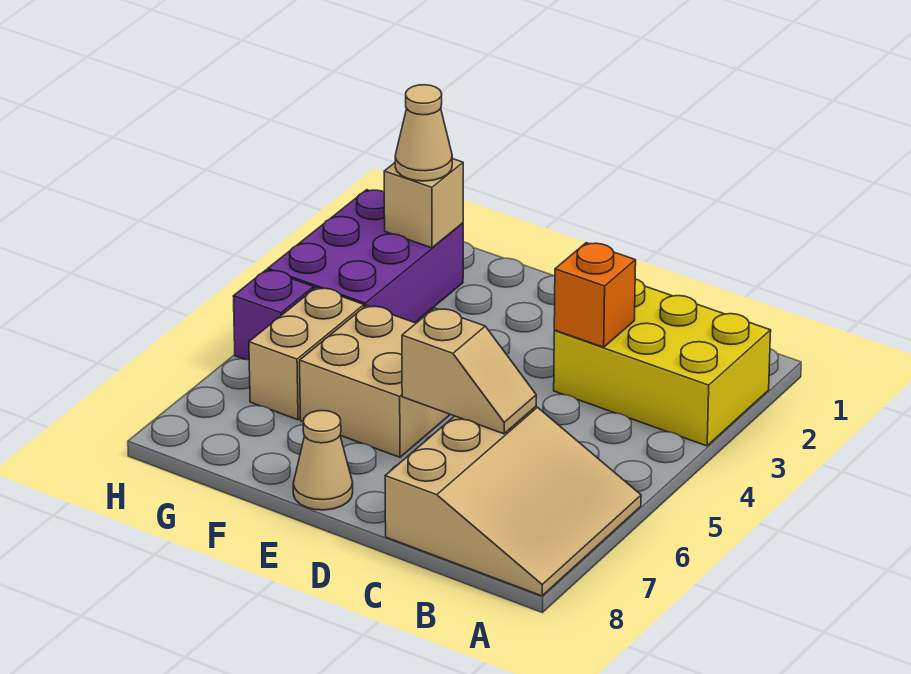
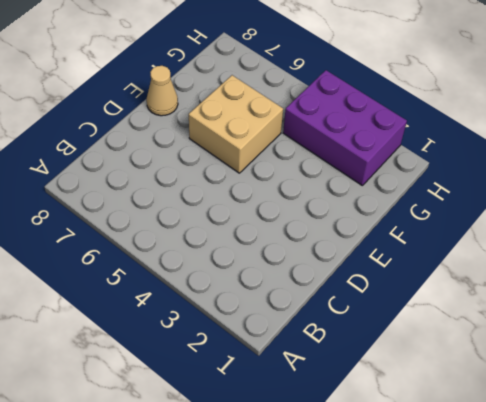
none -> yellow 2x3 brick [554,279,771,446]
none -> tan 3x3 slope [385,407,641,596]

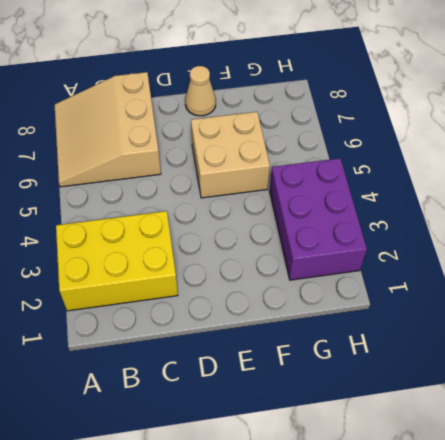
none -> tan 1x2 brick [249,288,364,420]
none -> purple 1x1 brick [233,270,314,360]

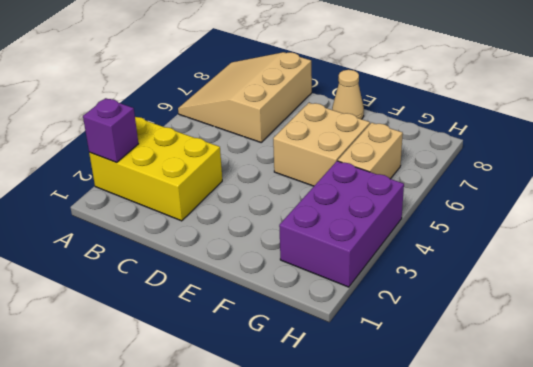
purple 1x1 brick [83,98,138,163] -> purple 1x1 brick moved to [233,270,314,360]
none -> orange 1x1 brick [554,243,636,347]
none -> tan 1x2 slope [402,308,536,434]

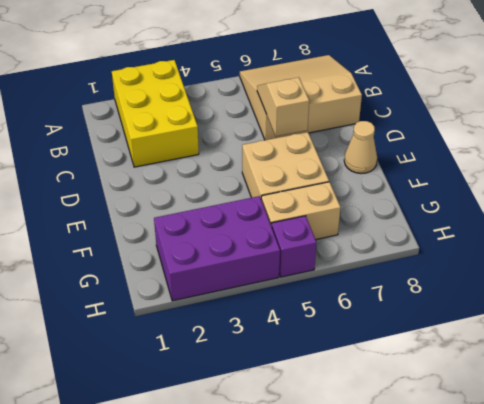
none -> orange 1x1 brick [554,243,636,347]
none -> tan 1x1 brick [384,159,463,248]

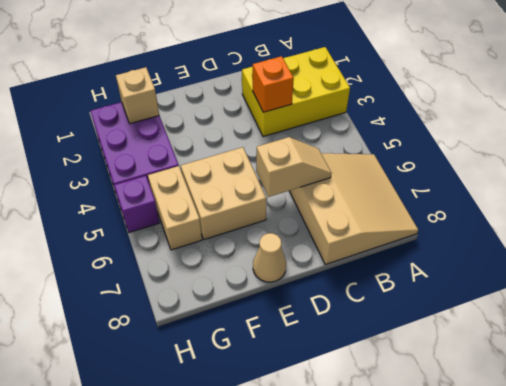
none -> tan 1x1 cone [395,85,452,181]

